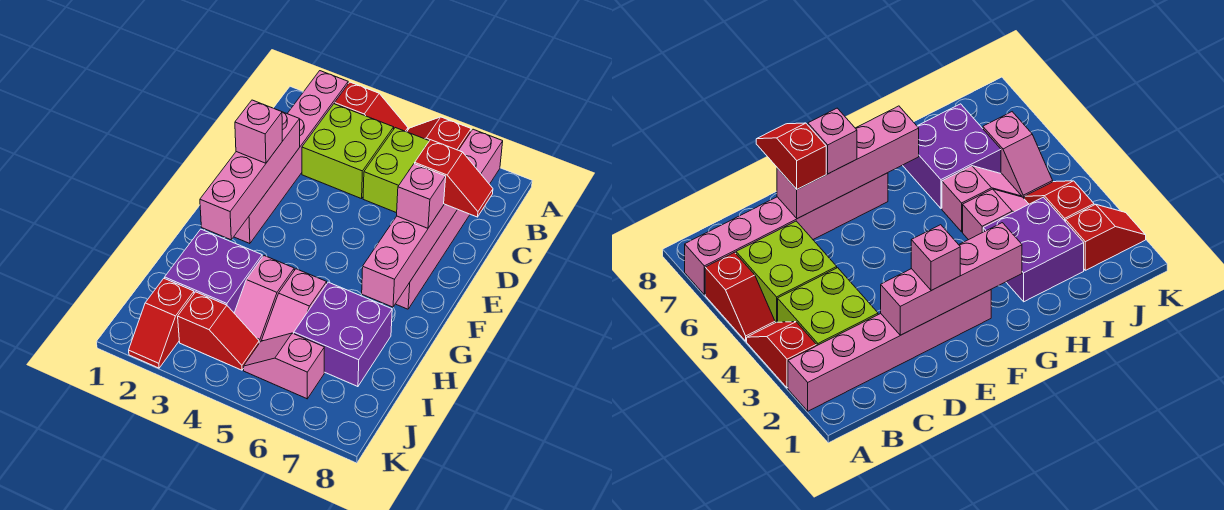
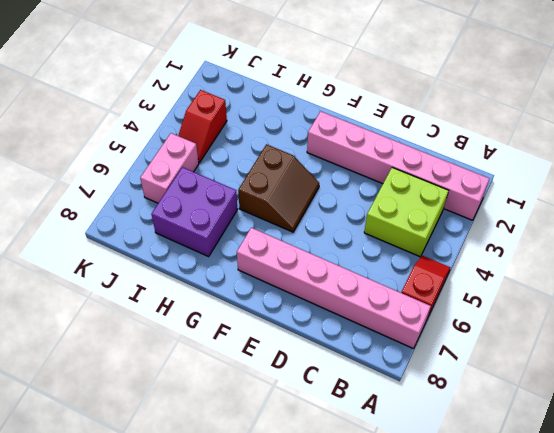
brown 2x2 slope [238,144,319,232] -> none
pink 1x2 brick [140,133,199,203] -> pink 1x2 slope [243,333,324,399]
none -> red 1x2 slope [335,82,408,132]
none -> lime 2x2 brick [363,128,429,213]
none -> purple 2x2 brick [165,229,262,313]

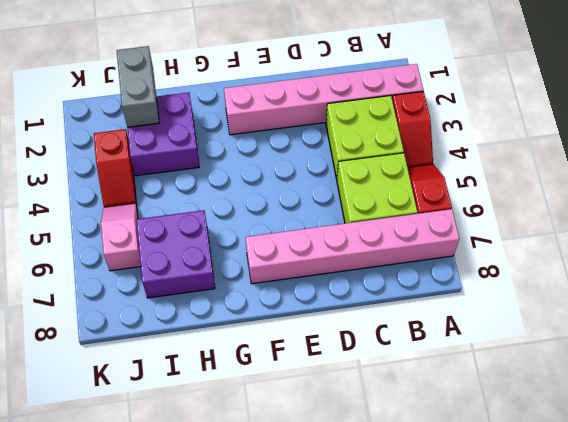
grey 1x2 brick [117,46,159,127] -> none
none -> pink 1x2 slope [234,256,294,343]
none -> pink 1x2 slope [262,269,327,341]
none -> red 1x2 slope [129,278,194,368]

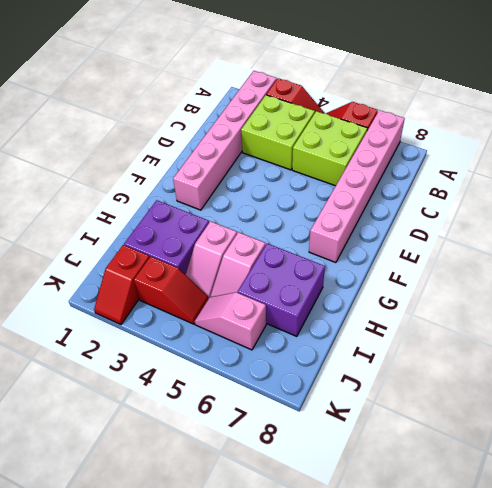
none -> pink 1x4 brick [200,112,300,240]
none -> pink 1x4 brick [362,204,457,307]
none -> red 1x2 slope [415,140,493,217]

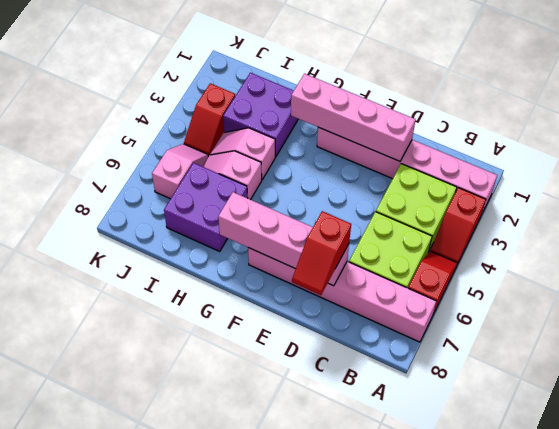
none -> red 1x2 slope [129,278,194,368]
none -> pink 1x1 brick [235,100,282,163]
none -> pink 1x1 brick [397,164,446,228]

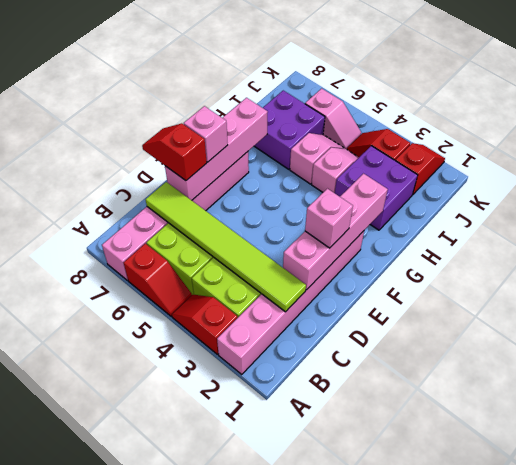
lime 1x6 tile [146,182,306,312] -> none

